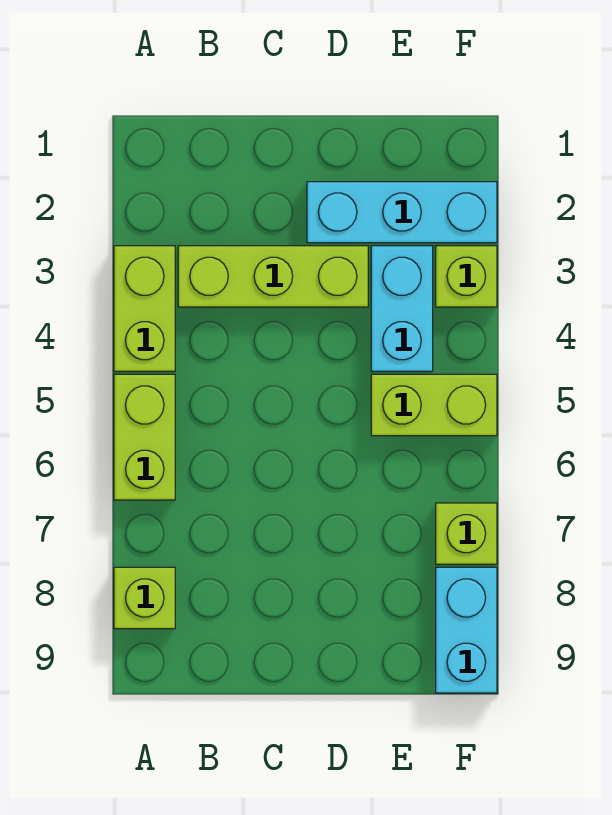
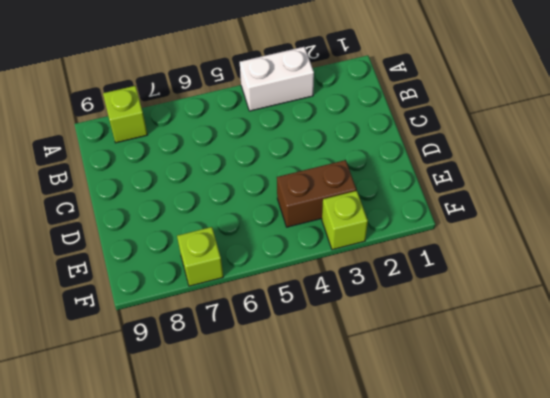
white 1x2 brick [240,47,314,111] -> lime 1x2 brick [114,246,175,371]
brown 1x2 brick [277,160,356,227] -> cyan 1x2 brick [371,246,433,371]
none -> lime 1x2 brick [114,374,175,500]
none -> lime 1x3 brick [178,246,368,307]

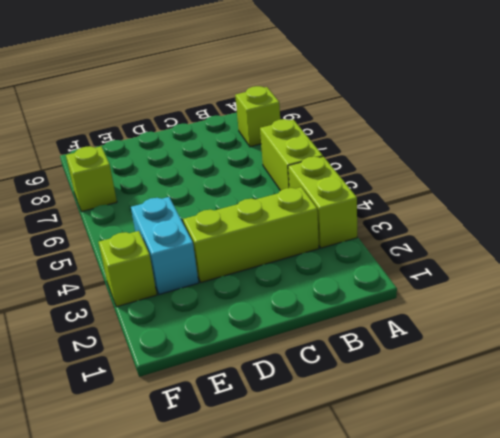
none -> cyan 1x3 brick [307,182,497,243]
none -> lime 1x2 brick [371,374,497,436]

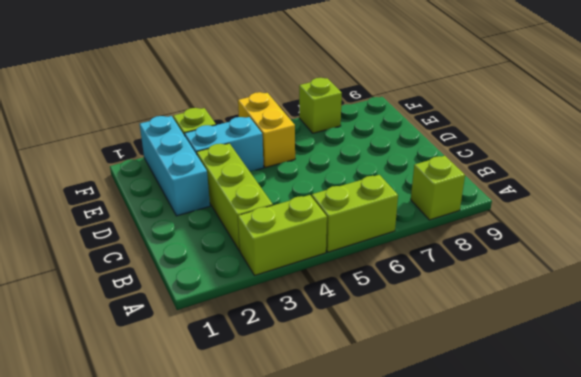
yellow 1x2 brick [238,92,295,168] -> lime 1x2 brick [371,374,497,436]
none -> cyan 1x2 brick [436,567,497,693]

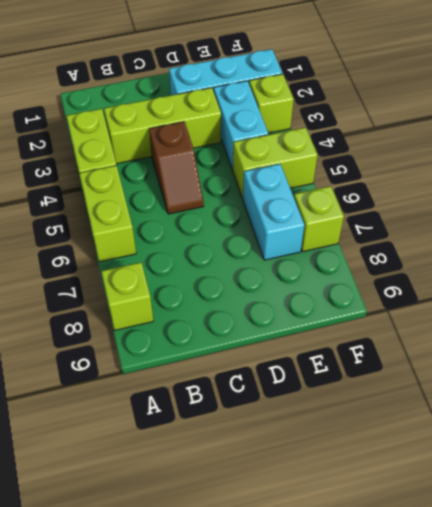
brown 1x2 slope [149,122,204,214] -> none
cyan 1x2 brick [243,164,304,260] -> cyan 1x2 brick moved to [436,567,497,693]

